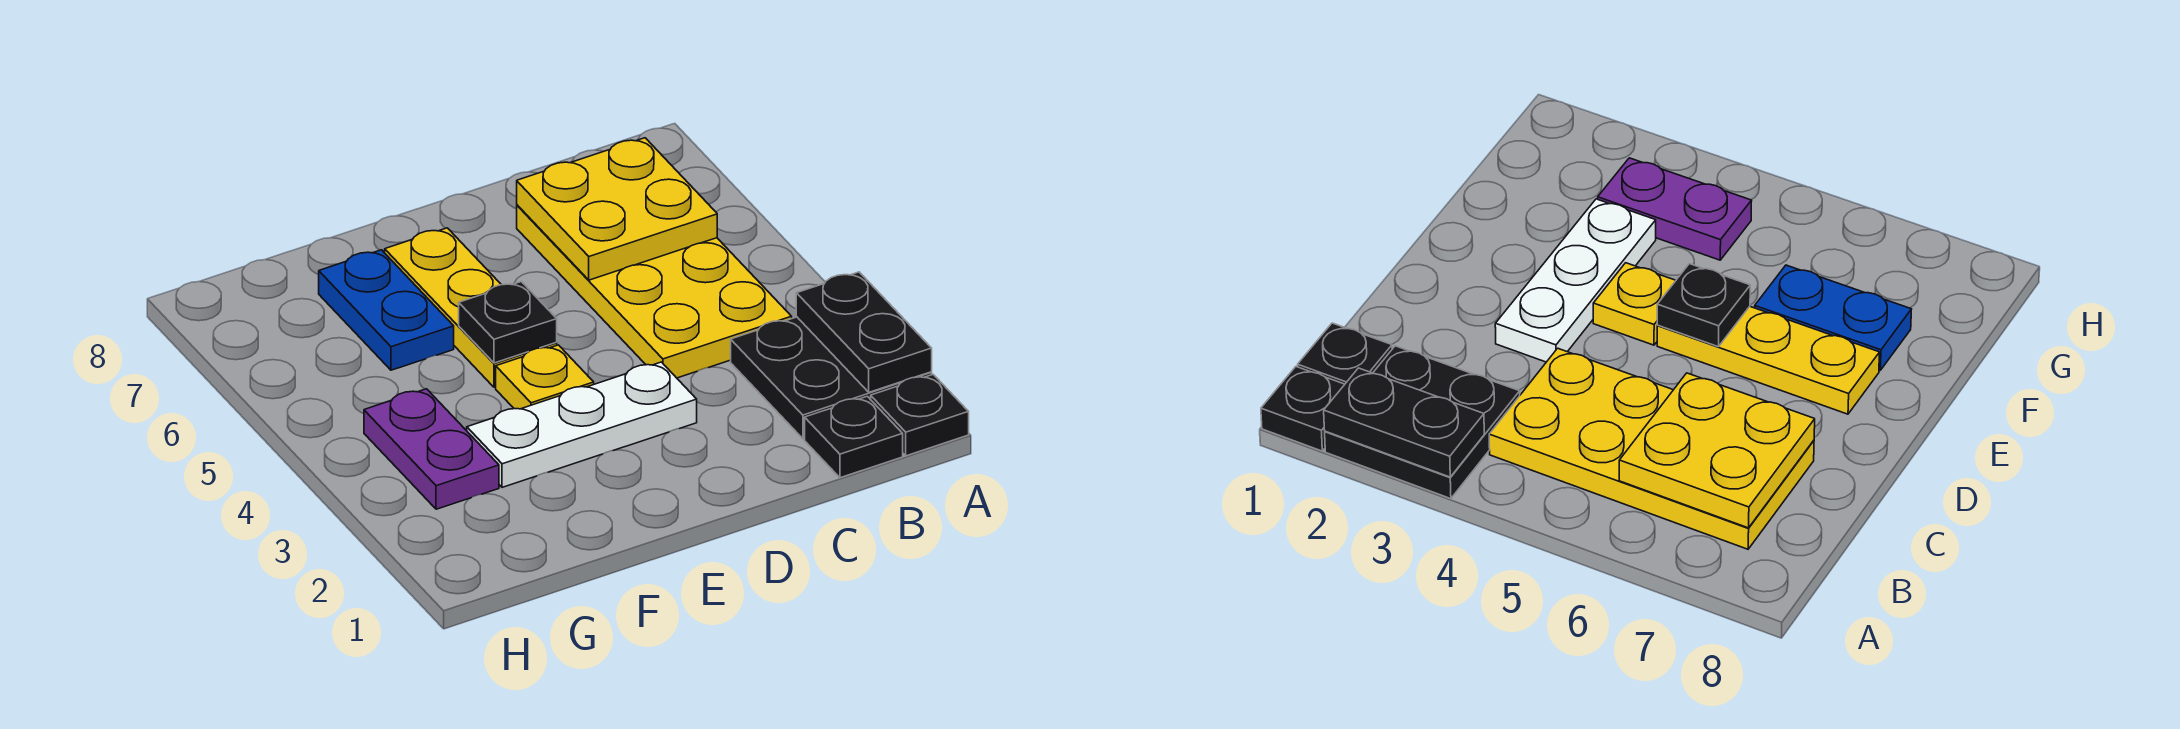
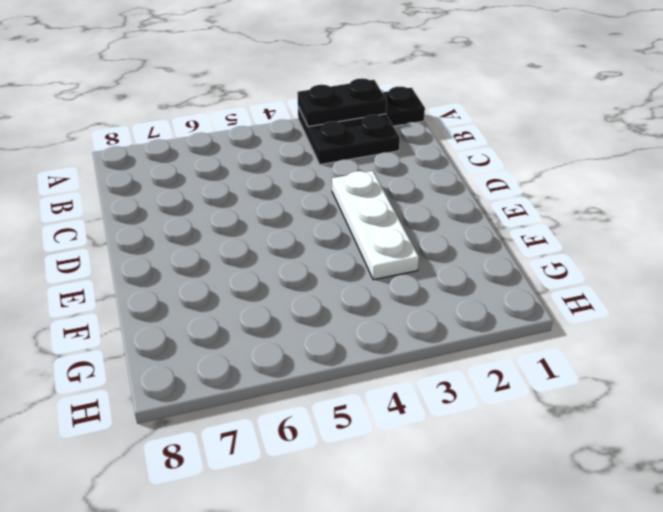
none -> black 1x1 plate [805,396,903,478]
none -> yellow 2x4 plate [517,205,792,378]
none -> yellow 1x1 plate [496,345,594,409]

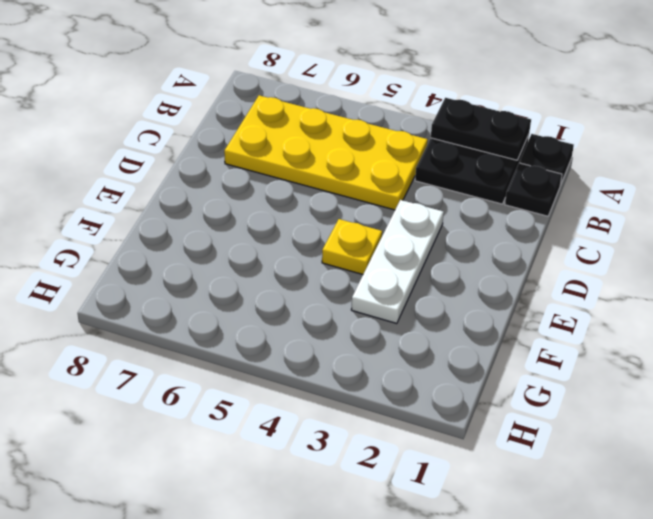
none -> yellow 1x3 plate [385,228,557,387]
none -> blue 1x2 plate [319,250,454,370]
none -> purple 1x2 plate [364,389,499,509]

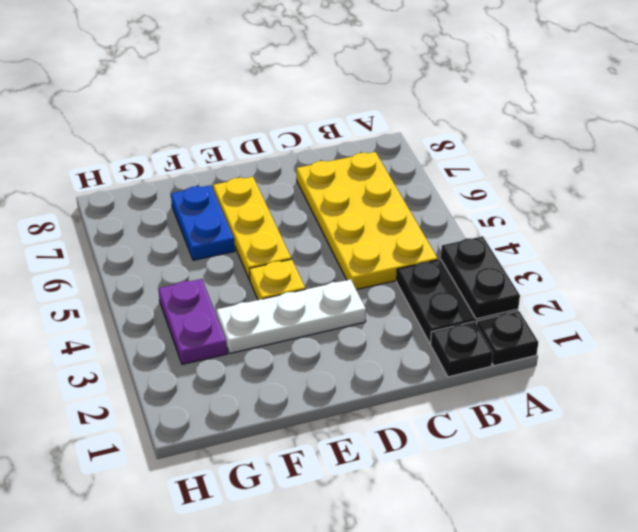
none -> yellow 2x2 plate [517,138,717,280]
none -> black 1x1 plate [459,282,557,363]

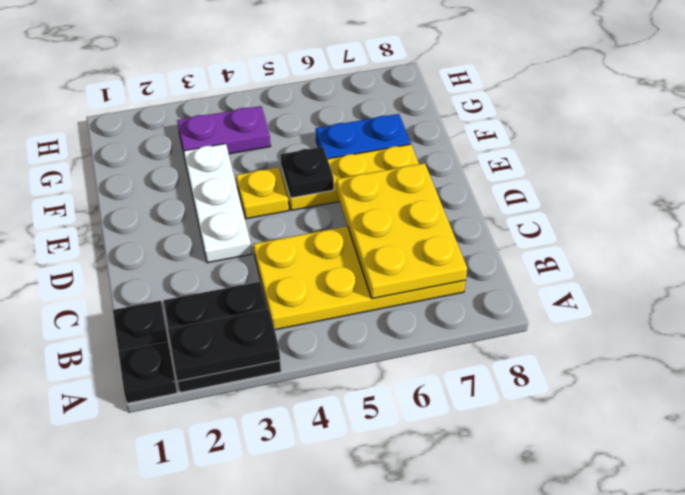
yellow 2x3 plate [336,163,467,298] -> yellow 2x2 plate [517,138,717,280]

